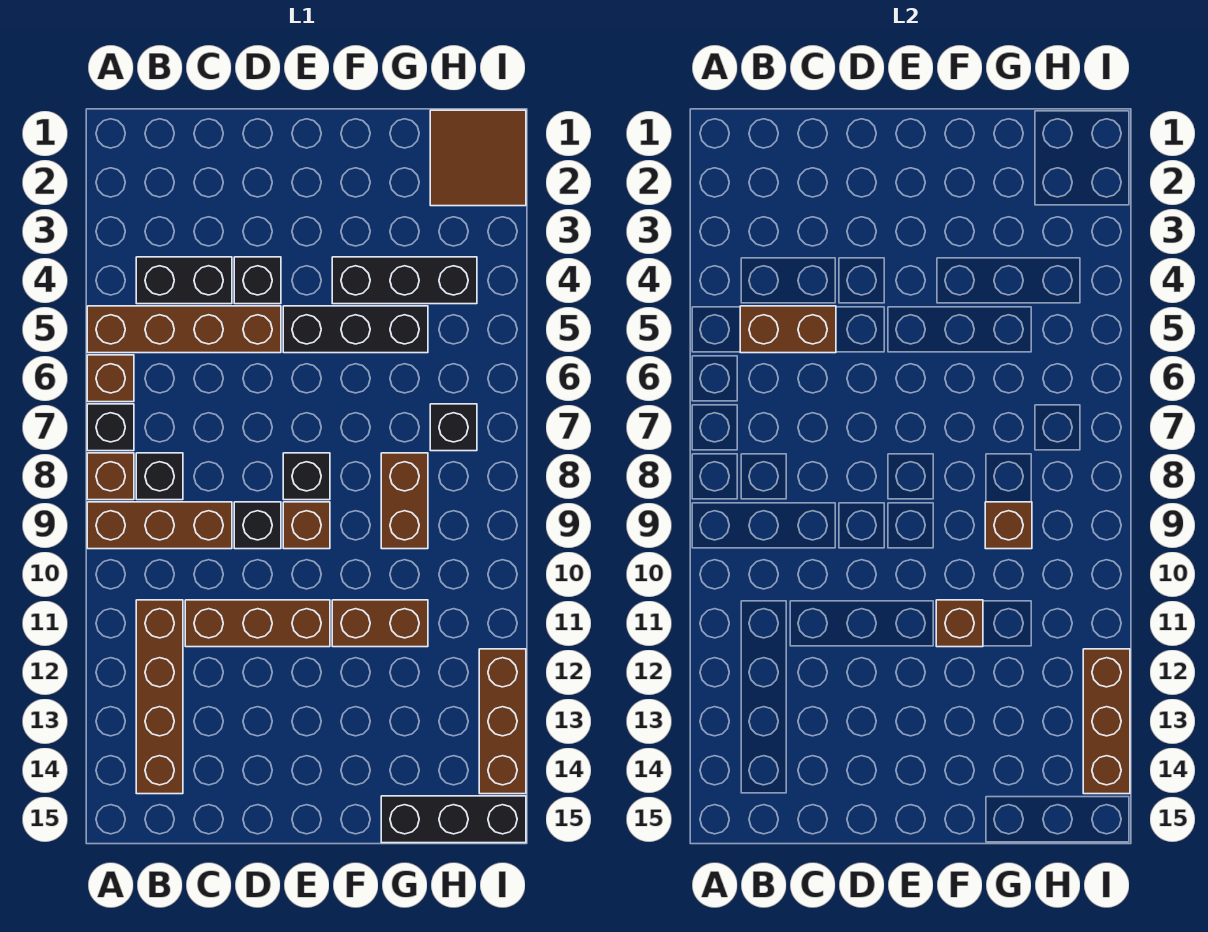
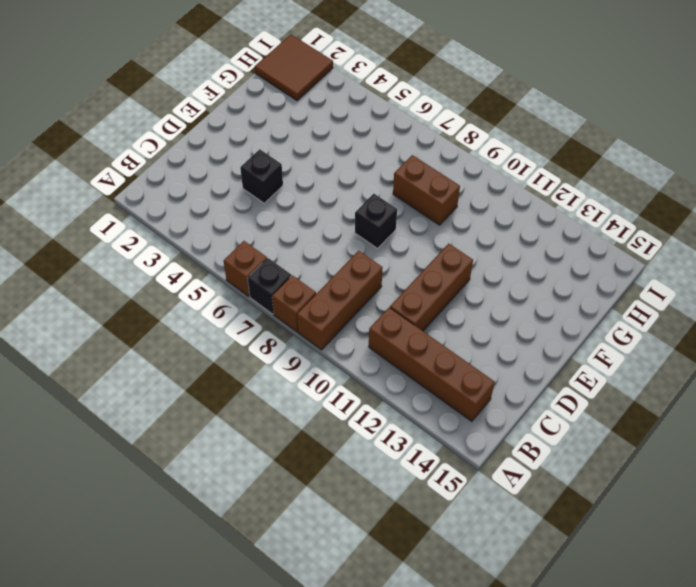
none -> brown 1x4 brick [87,306,281,353]
none -> black 1x2 brick [136,257,232,304]
none -> black 1x1 brick [136,453,183,500]

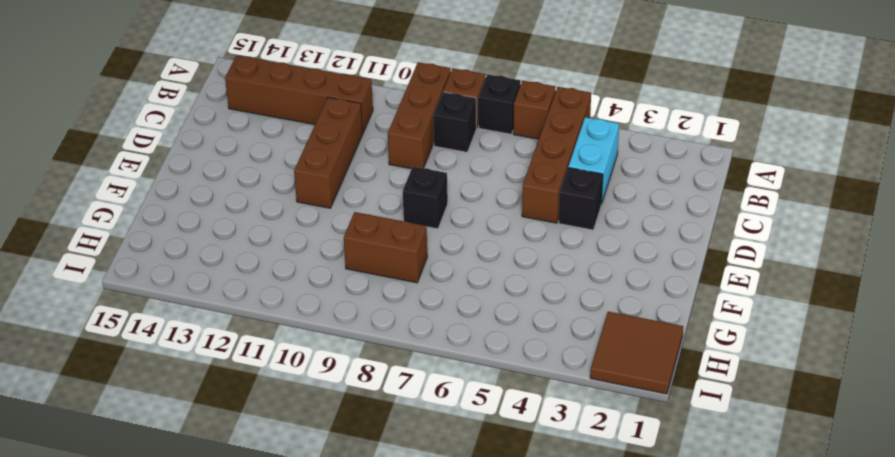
cyan 1x2 brick [568,117,619,202] -> black 1x2 brick [136,257,232,304]
none -> black 1x1 brick [234,502,281,549]
none -> black 1x3 brick [283,306,428,353]
none -> brown 1x1 brick [283,502,330,549]

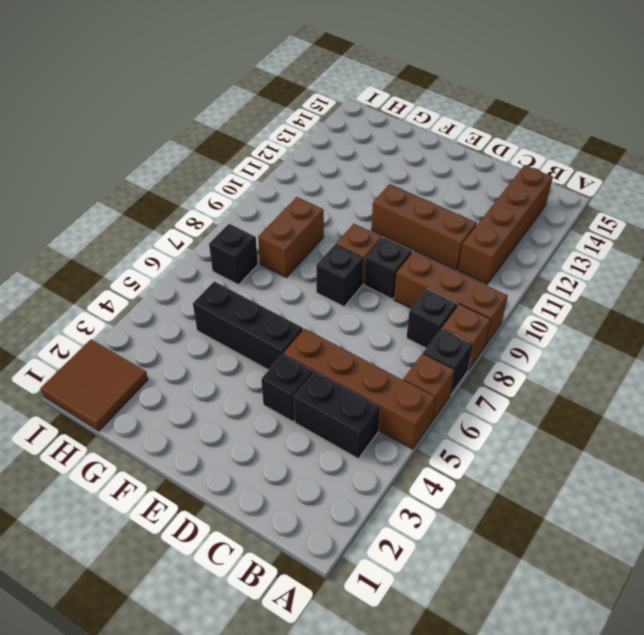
none -> black 1x3 brick [332,257,477,304]
none -> brown 1x2 brick [332,600,428,647]
none -> black 1x3 brick [381,796,526,843]

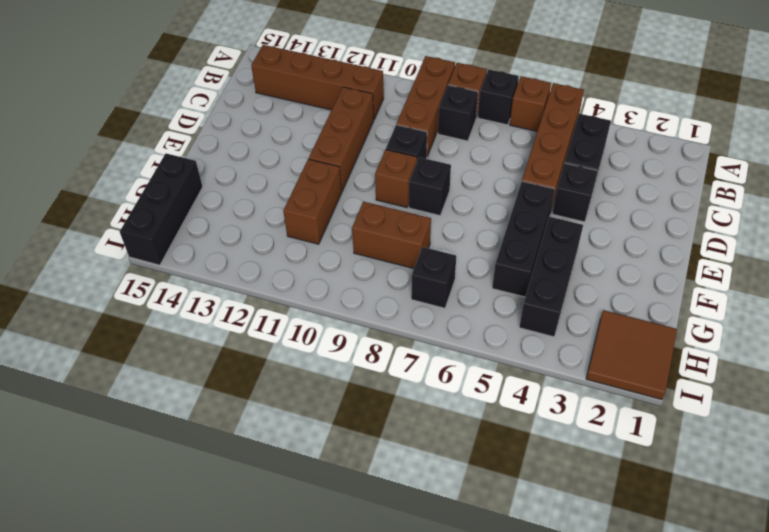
none -> brown 1x3 brick [479,649,526,794]
none -> brown 1x2 brick [740,306,836,353]
none -> brown 1x1 brick [936,600,983,647]

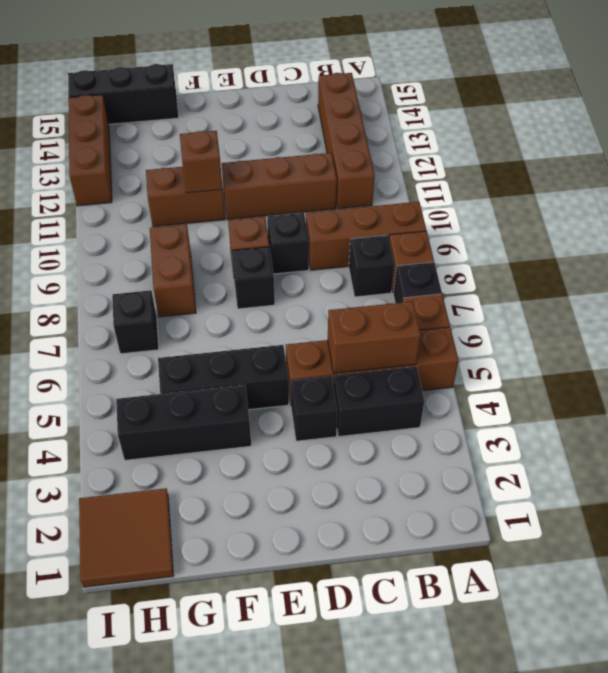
none -> brown 1x1 brick [985,502,1032,549]
none -> brown 1x3 brick [1083,649,1130,794]

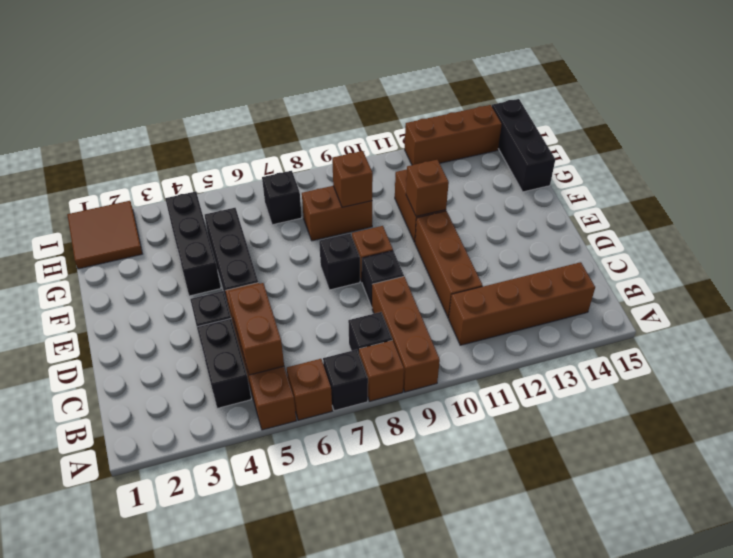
none -> brown 1x3 brick [1083,649,1130,794]

